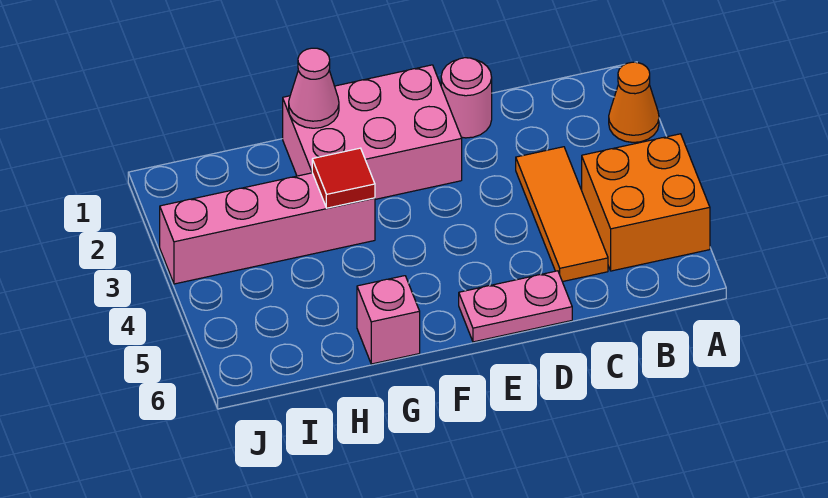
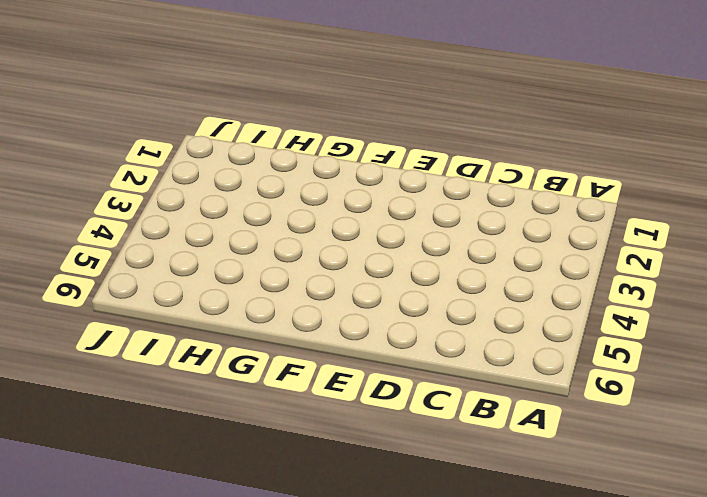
none -> orange 1x1 cone [609,62,659,142]
none -> orange 2x2 brick [582,134,710,271]

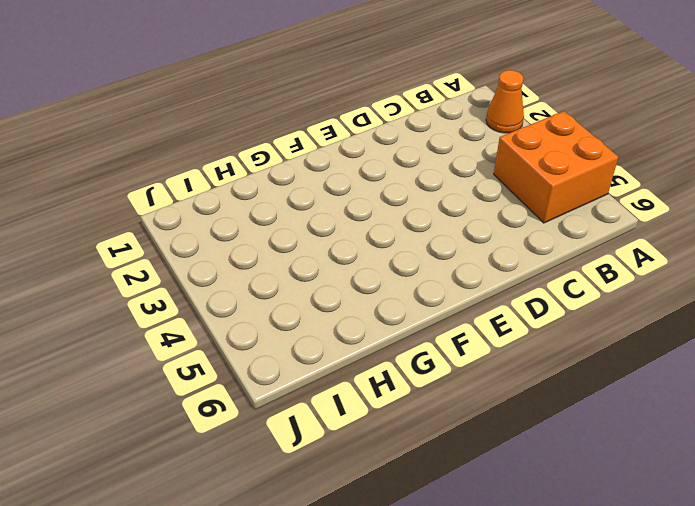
none -> orange 1x3 tile [516,147,608,282]
none -> pink 1x1 round brick [441,58,492,138]

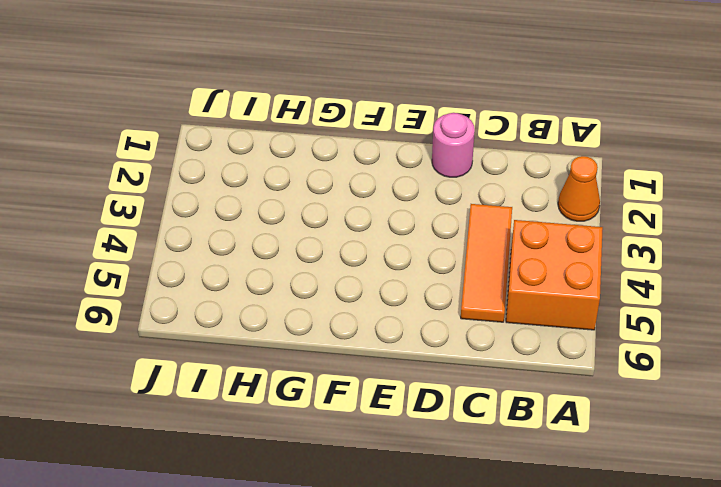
none -> pink 1x2 plate [459,271,572,342]
none -> pink 2x3 brick [283,65,462,199]

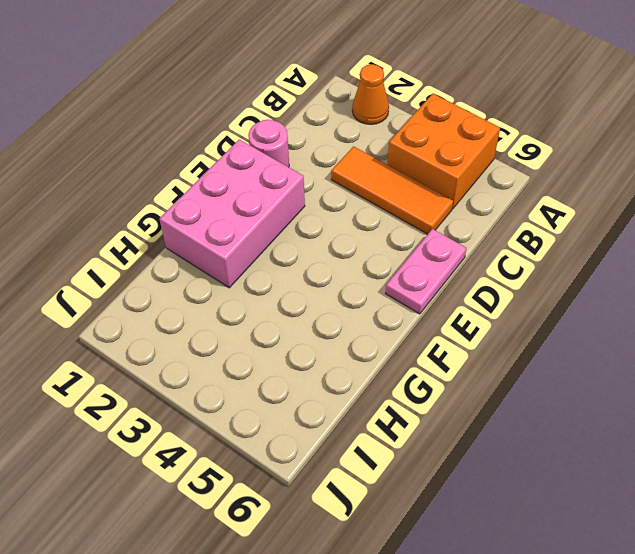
none -> pink 1x4 brick [160,173,375,284]
none -> pink 1x1 brick [357,276,420,364]

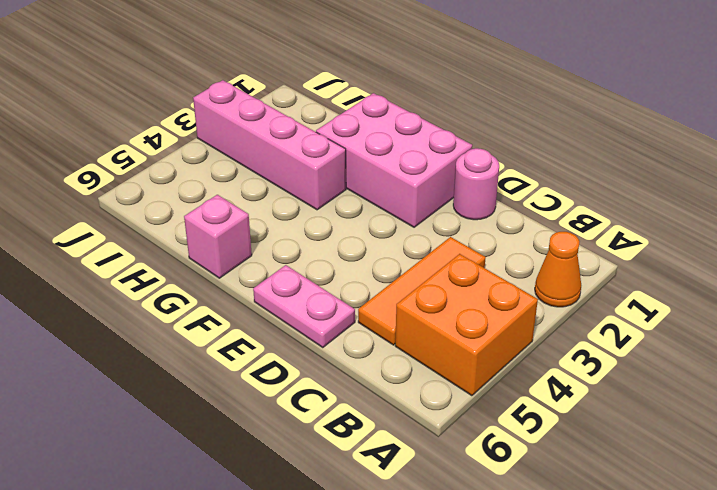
none -> pink 1x1 cone [289,48,339,128]
none -> red 1x1 tile [312,148,375,208]

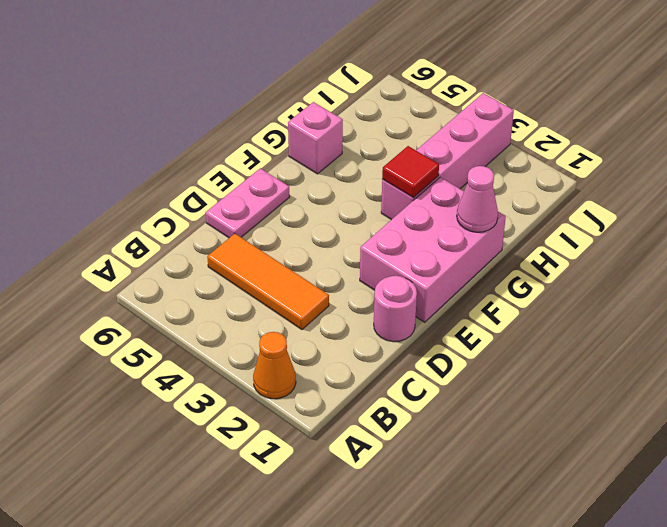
none -> orange 2x2 brick [582,134,710,271]

